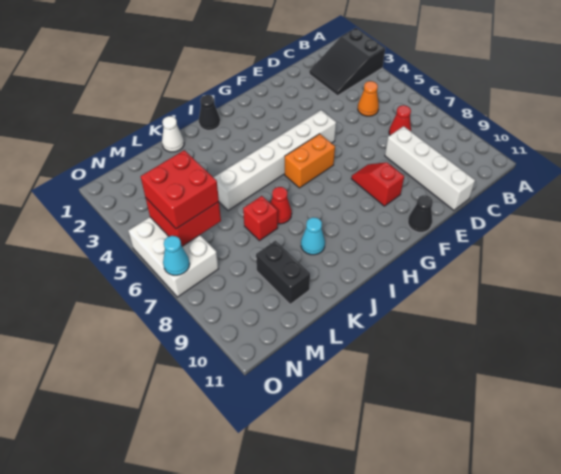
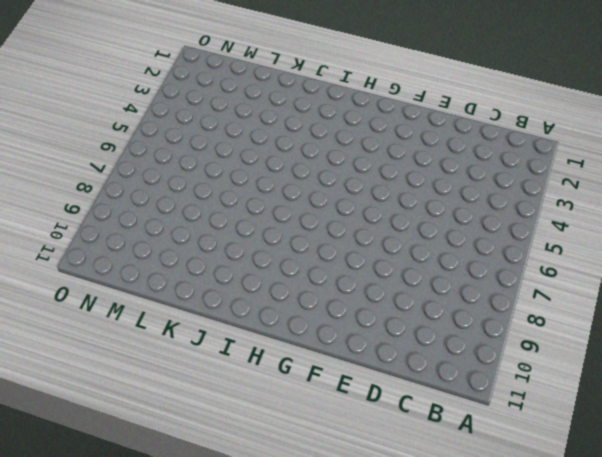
none -> black 2x3 slope [309,28,385,96]
none -> orange 1x1 cone [358,81,379,116]
none -> red 1x1 cone [389,105,411,135]

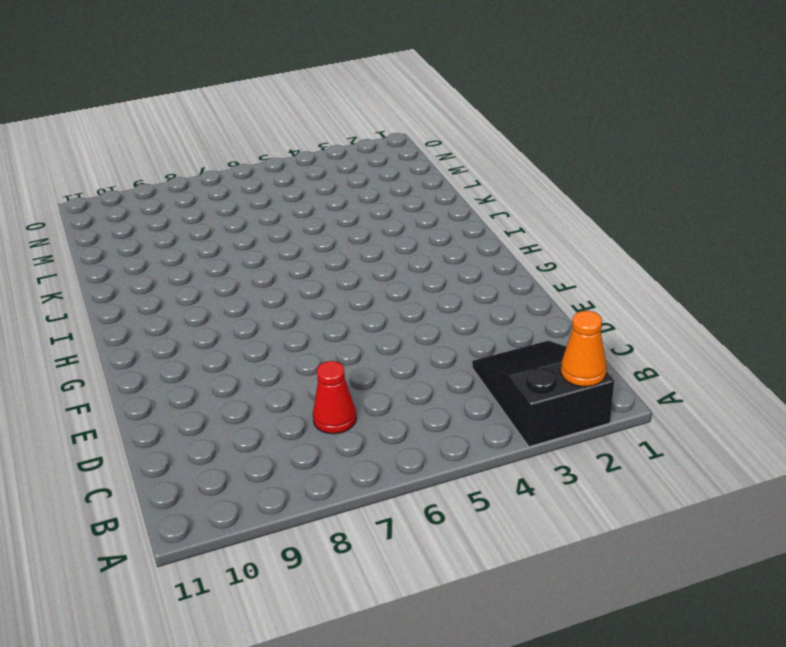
orange 1x1 cone [561,311,606,387] -> orange 1x1 cone moved to [358,81,379,116]
none -> white 1x4 brick [385,126,475,210]
none -> white 1x6 brick [213,110,336,211]
none -> red 1x2 slope [351,162,404,206]

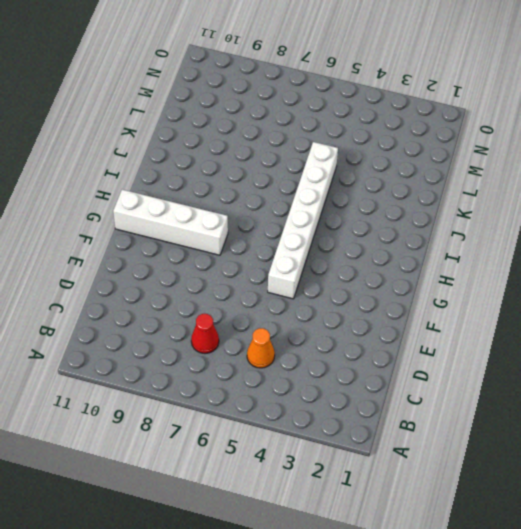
white 1x4 brick [113,190,228,255] -> white 1x4 brick moved to [385,126,475,210]
none -> black 2x3 slope [309,28,385,96]
none -> red 1x2 slope [351,162,404,206]
none -> black 1x1 cone [408,195,433,232]

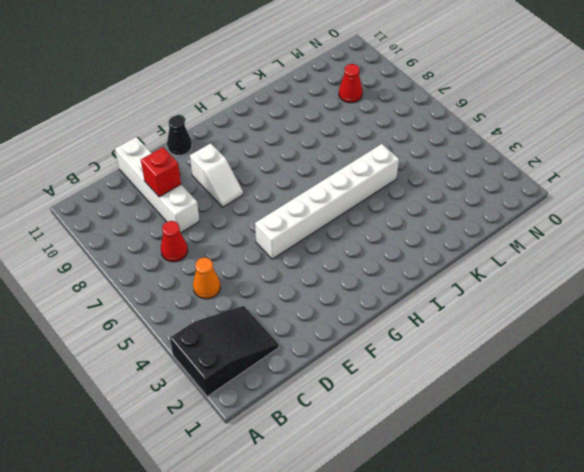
red 1x1 brick [141,147,181,197] -> red 1x1 brick moved to [243,196,278,241]
white 1x2 slope [190,143,243,207] -> red 1x2 slope [351,162,404,206]
red 1x1 cone [339,64,362,103] -> red 1x1 cone moved to [270,187,292,224]
none -> orange 1x2 brick [285,134,335,188]
none -> black 1x1 cone [199,95,220,130]
none -> cyan 1x1 cone [301,217,325,255]

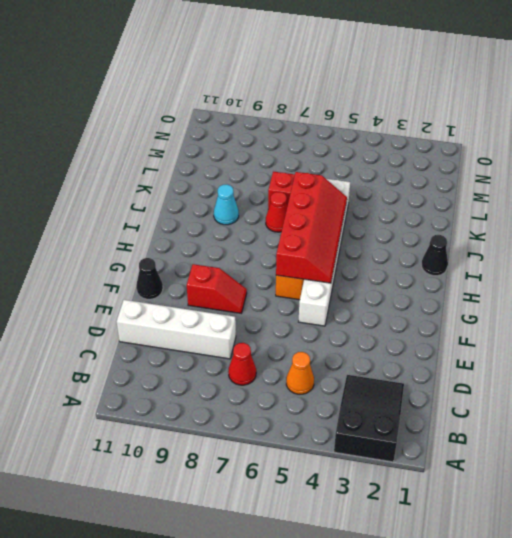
red 2x4 slope [276,172,347,283] -> none
none -> white 1x1 cone [162,116,184,152]
none -> black 1x2 brick [256,241,310,304]
none -> white 2x3 brick [128,217,219,297]

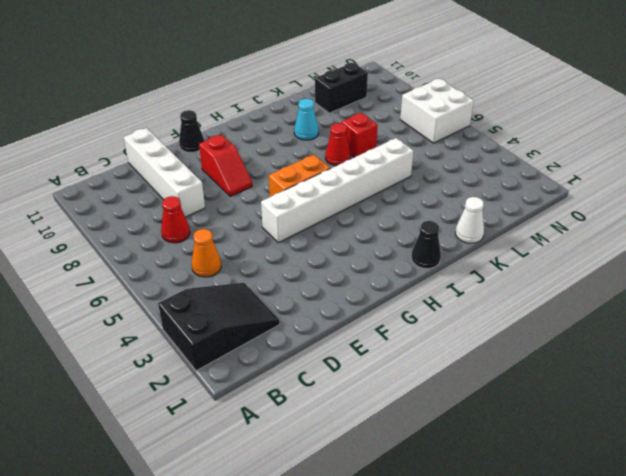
black 1x2 brick [315,63,368,113] -> black 1x2 brick turned to [256,241,310,304]
white 2x2 brick [400,79,474,143] -> white 2x3 brick [128,217,219,297]
none -> red 2x2 brick [145,197,221,246]
none -> cyan 1x1 cone [163,236,190,275]
none -> red 2x2 brick [141,150,219,229]

